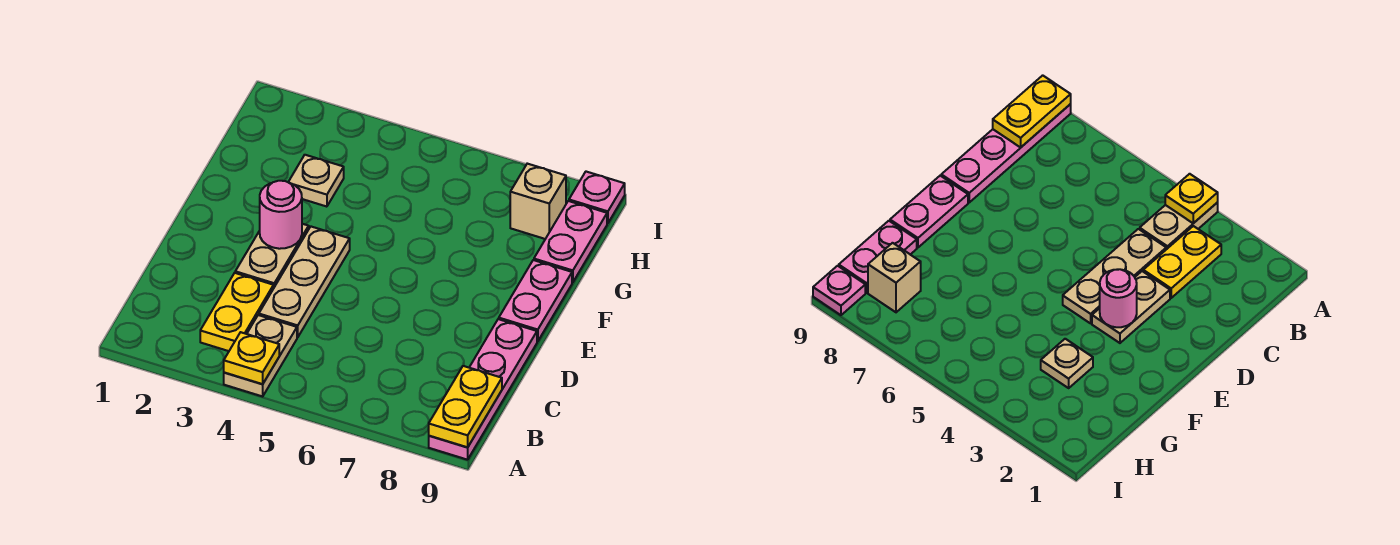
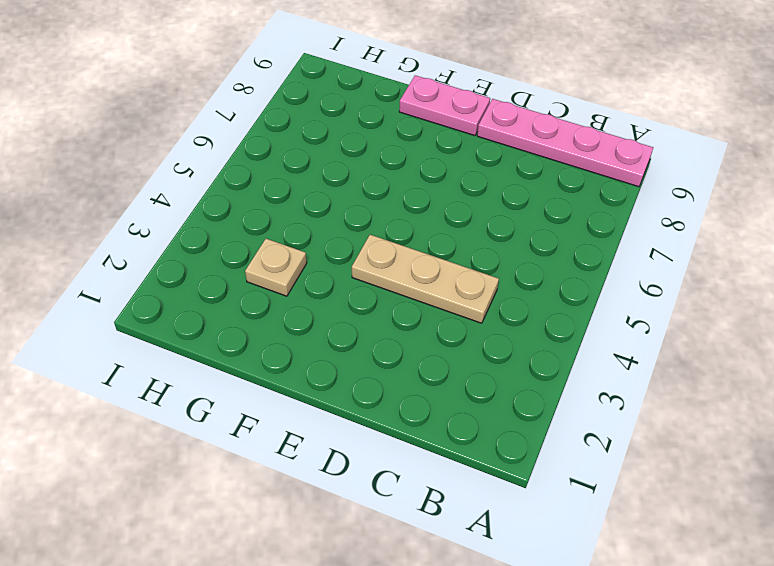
none -> tan 1x2 plate [224,315,297,396]
none -> yellow 1x2 plate [200,273,274,351]
none -> tan 1x2 plate [235,224,309,287]

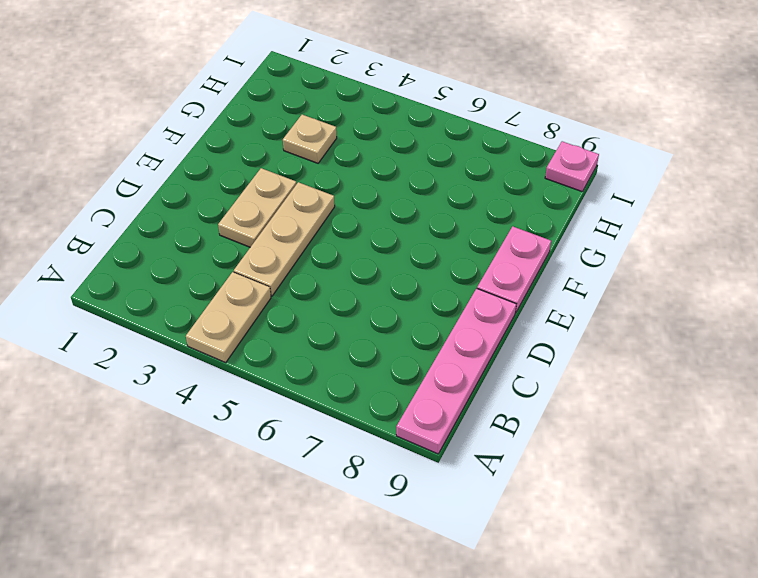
none -> yellow 1x2 plate [200,273,274,351]
none -> pink 1x2 plate [534,201,607,282]
none -> tan 1x1 brick [510,164,566,239]

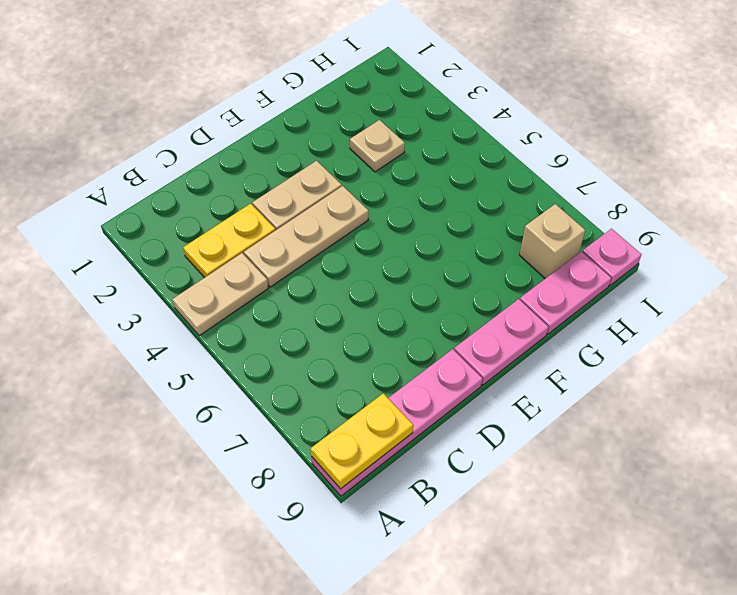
none -> yellow 1x1 plate [224,332,279,384]
none -> pink 1x1 round brick [260,181,302,249]

